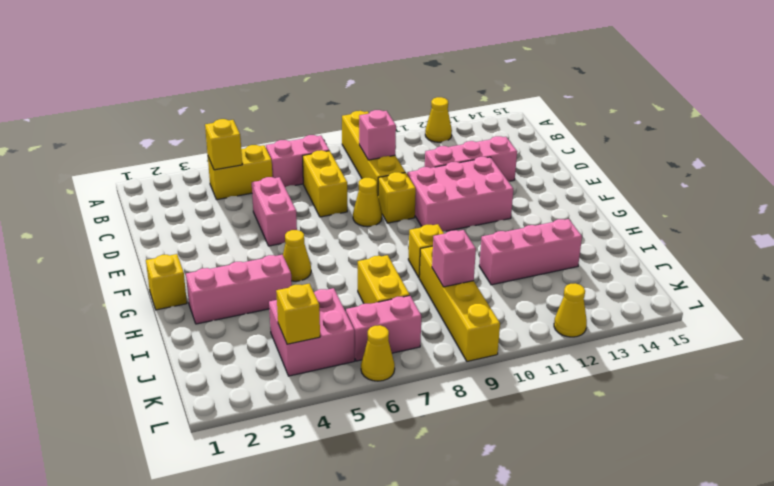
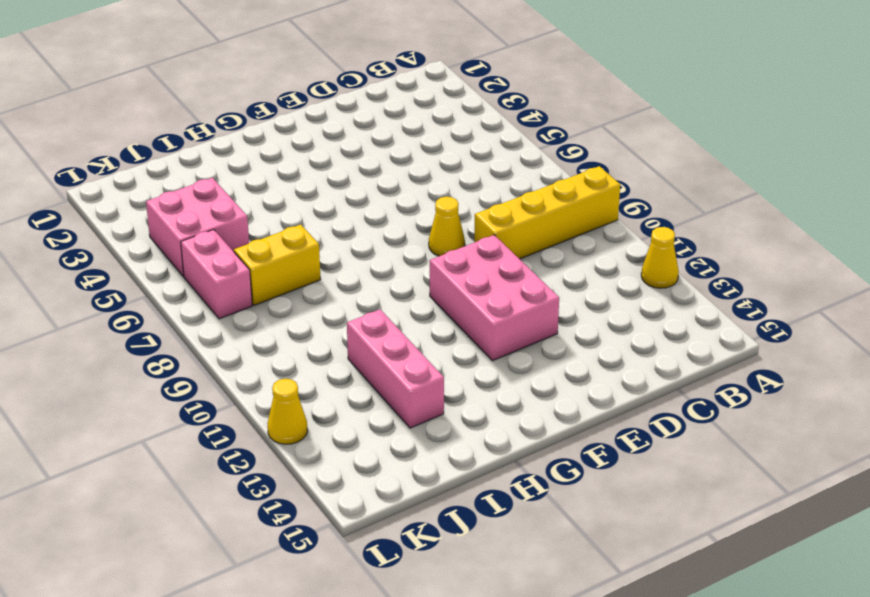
none -> yellow 1x2 brick [208,145,272,200]
none -> pink 1x2 brick [266,135,329,187]
none -> yellow 1x2 brick [303,150,347,217]

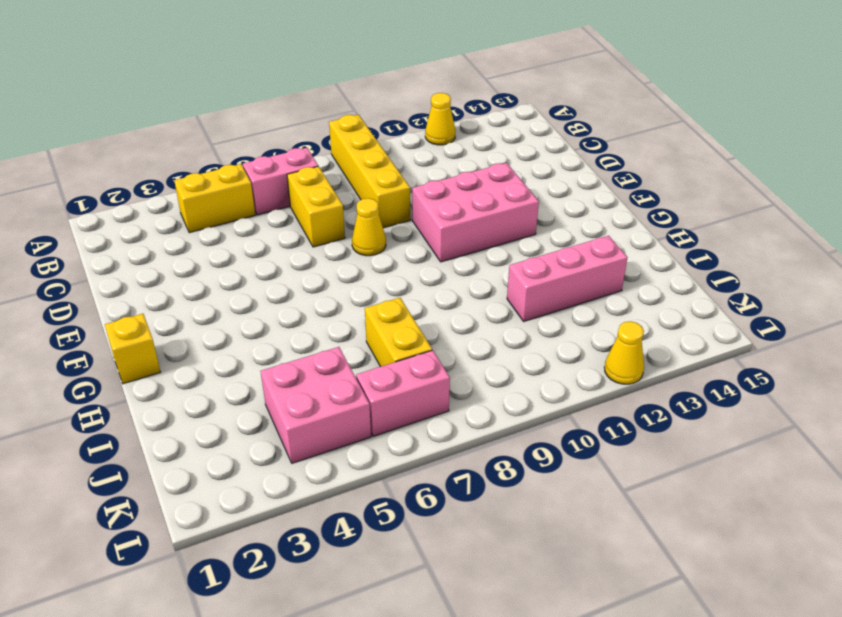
none -> pink 1x2 brick [252,177,297,246]
none -> pink 1x3 brick [425,136,517,181]
none -> yellow 1x1 brick [378,172,416,223]

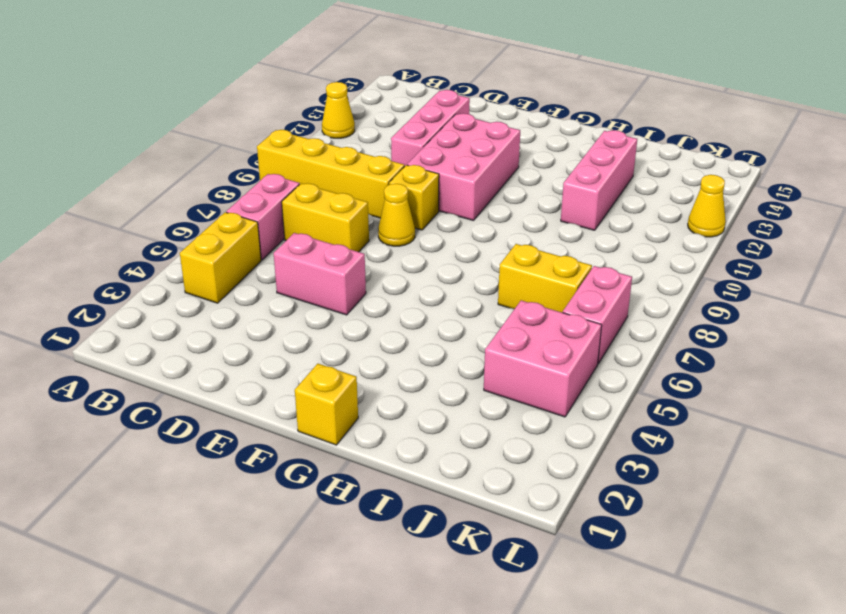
none -> yellow 1x1 cone [283,230,311,281]
none -> pink 1x3 brick [186,255,292,324]
none -> yellow 1x1 brick [408,224,444,278]

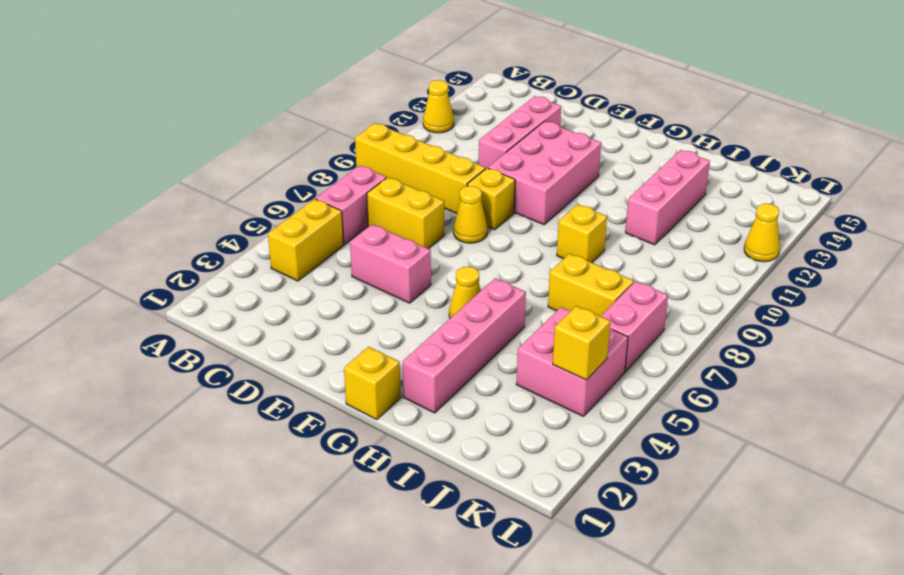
pink 1x4 brick [403,278,526,413] -> pink 1x3 brick [186,255,292,324]
none -> yellow 1x4 brick [419,246,500,361]
none -> yellow 1x1 cone [361,325,395,381]
none -> yellow 1x1 brick [205,119,242,170]

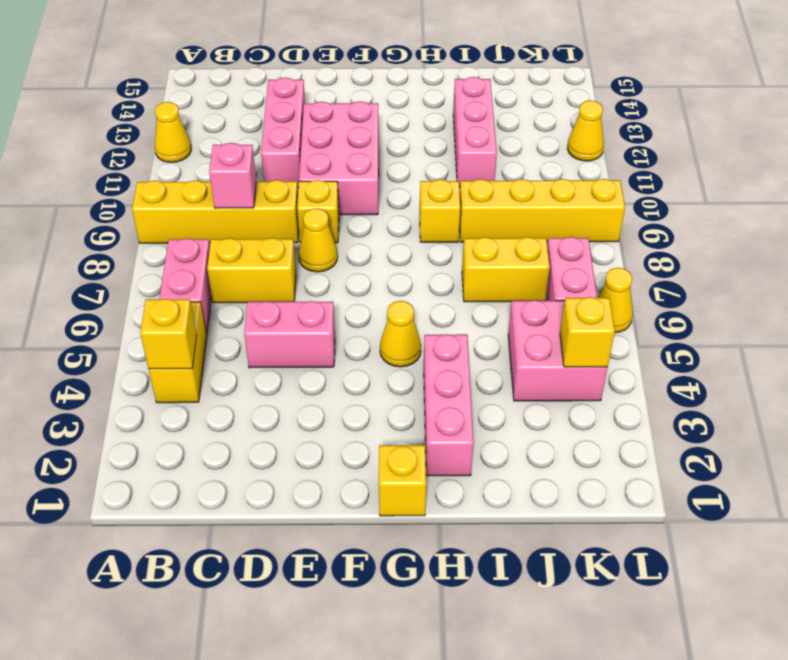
none -> pink 1x1 brick [432,230,476,287]

